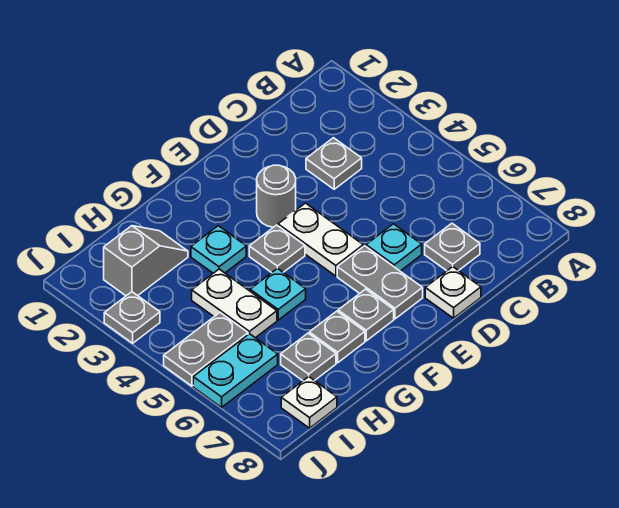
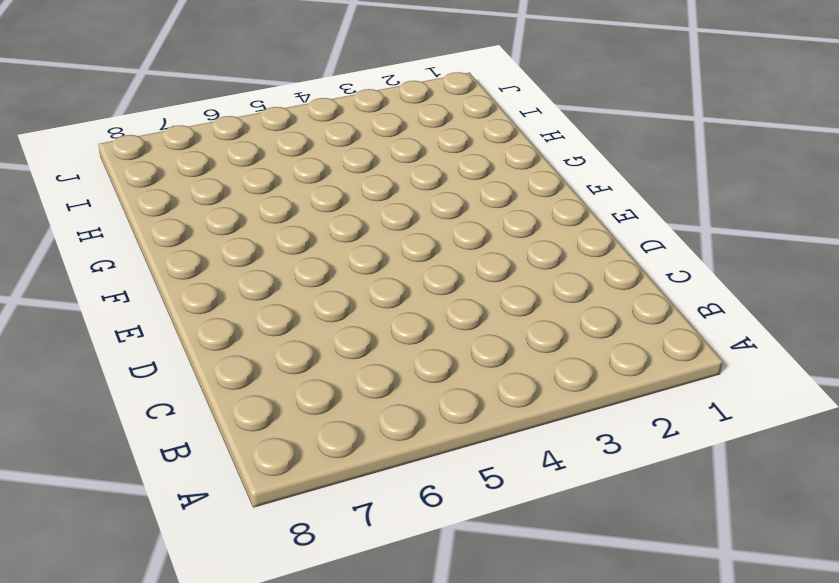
none -> grey 1x1 plate [306,138,362,189]
none -> grey 1x1 plate [425,223,480,271]
none -> cyan 1x1 plate [366,224,422,271]

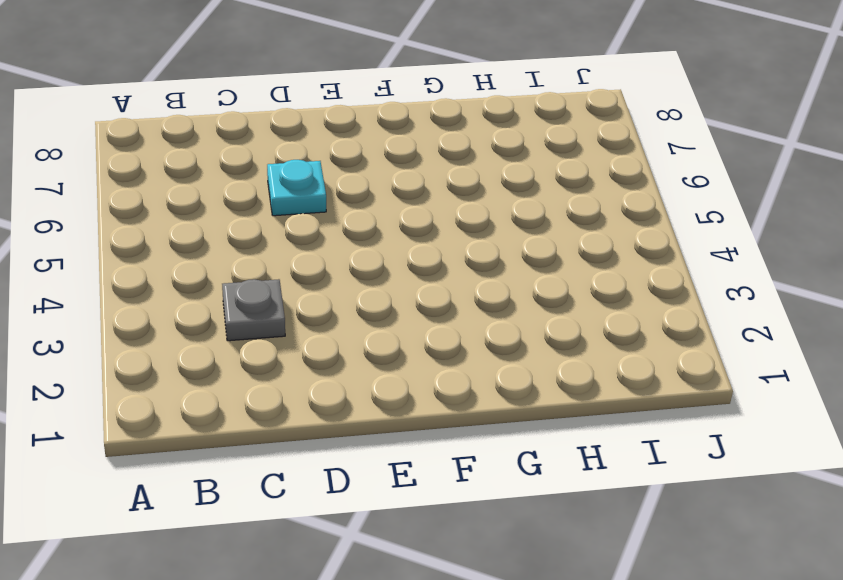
none -> grey 1x1 plate [425,223,480,271]
none -> white 1x1 plate [425,267,481,318]
none -> grey 1x1 round brick [257,165,296,227]

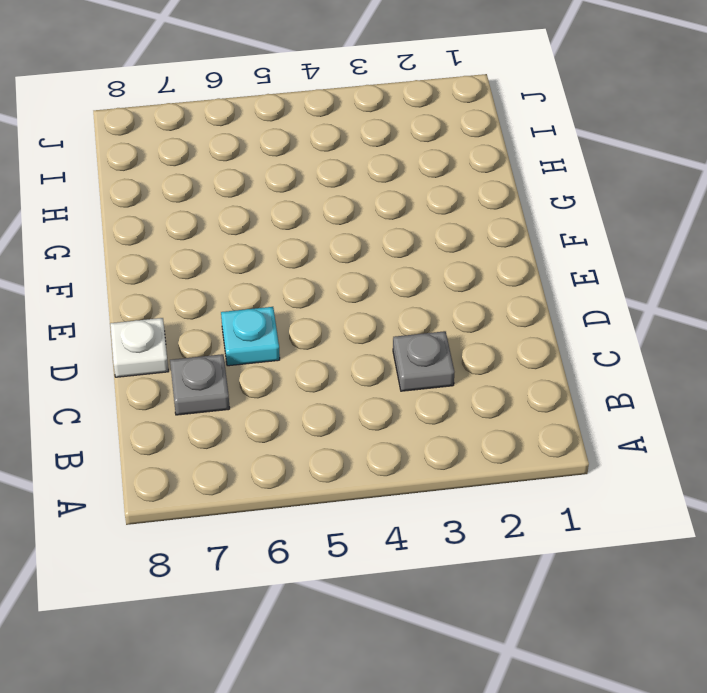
none -> grey 1x1 round brick [257,165,296,227]
none -> white 1x2 plate [278,203,363,276]
none -> grey 1x2 plate [337,246,423,319]

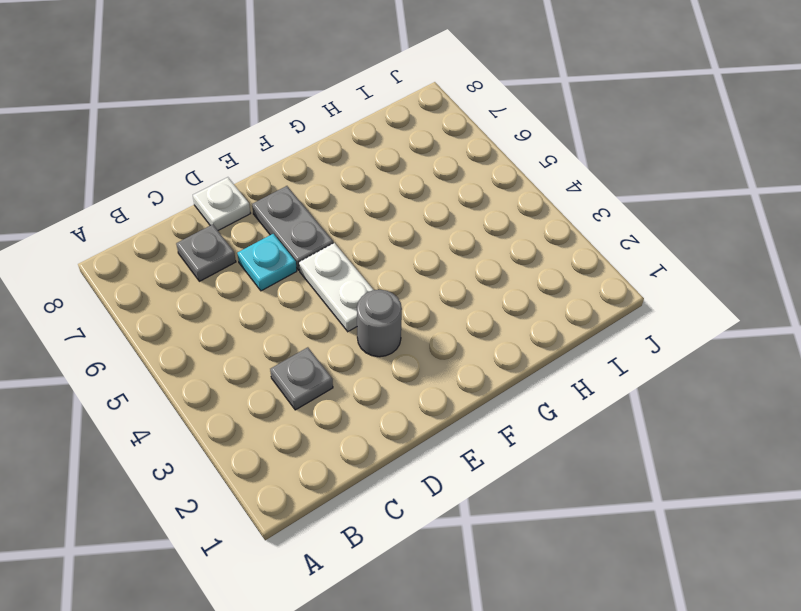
none -> grey 1x1 plate [249,225,305,273]
none -> grey 1x1 plate [338,289,394,341]
none -> cyan 1x1 plate [191,226,246,273]

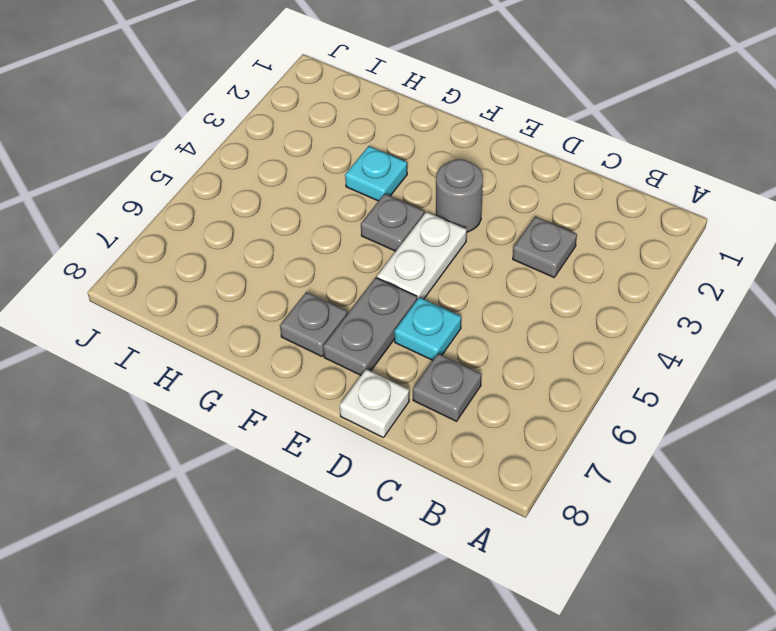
none -> cyan 1x1 plate [250,268,306,320]
none -> grey 1x1 plate [309,311,365,363]
none -> grey 1x2 slope [104,226,188,296]

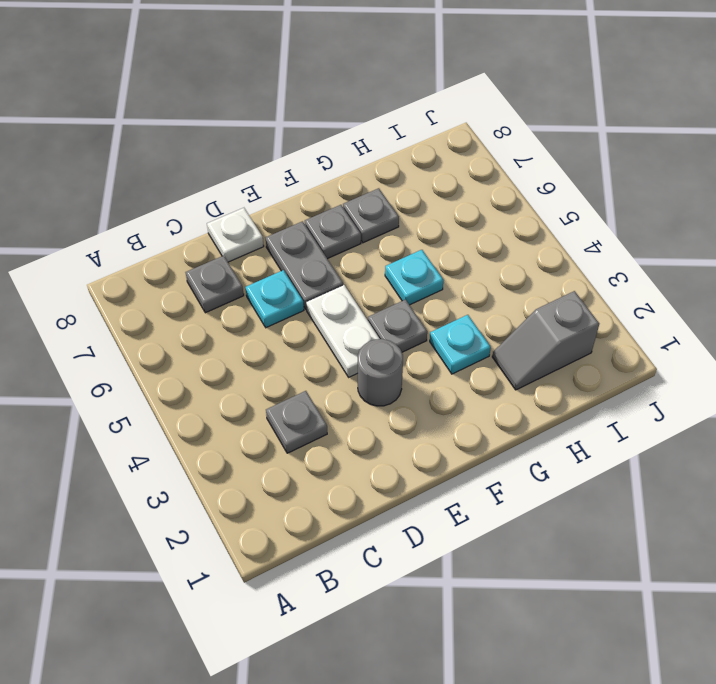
none -> white 1x2 plate [192,269,277,338]
none -> grey 1x1 plate [281,333,336,381]
none -> grey 1x2 plate [164,313,248,386]

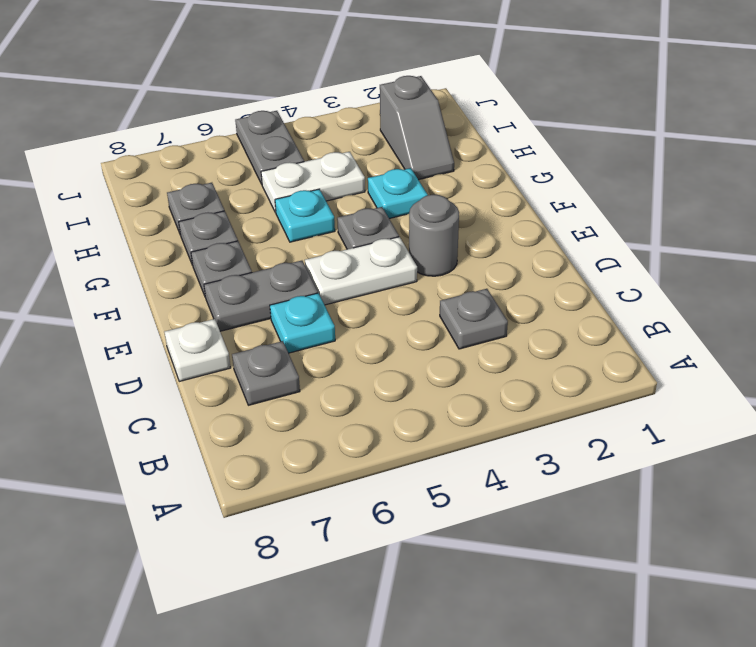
none -> cyan 1x2 plate [193,334,278,407]
none -> white 1x1 plate [281,377,337,428]
none -> grey 1x1 plate [104,292,160,343]

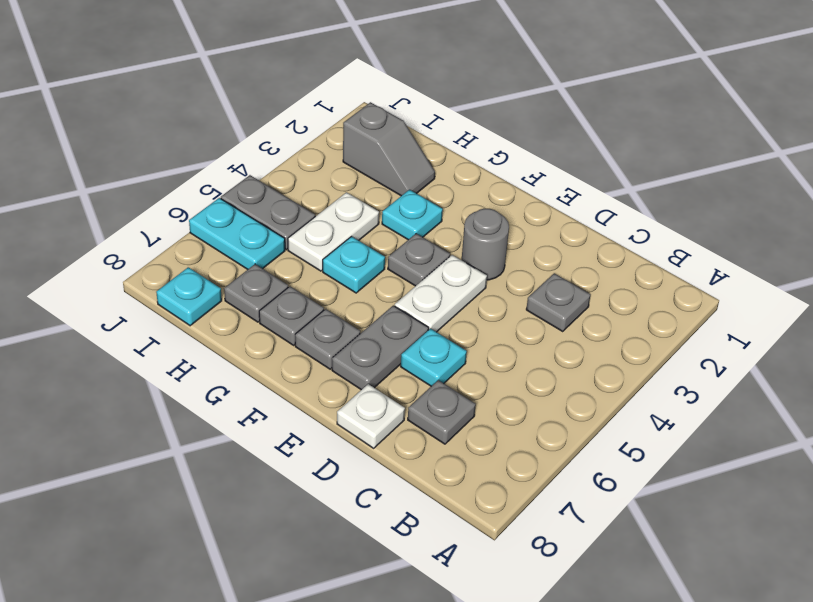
cyan 1x1 plate [156,267,222,326] -> white 1x1 plate [281,377,337,428]
none -> grey 1x1 plate [104,292,160,343]

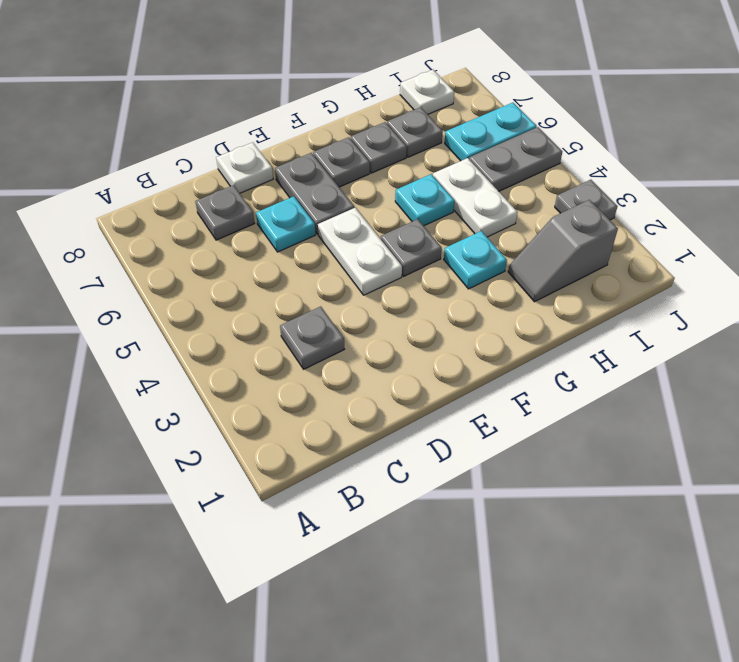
none -> grey 1x1 round brick [257,165,296,227]

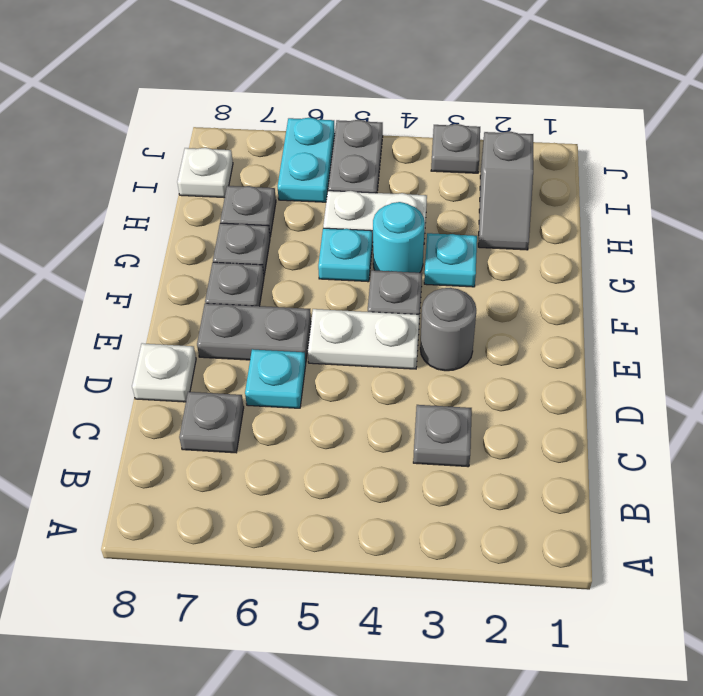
cyan 1x1 round brick [373,202,425,273] -> none

